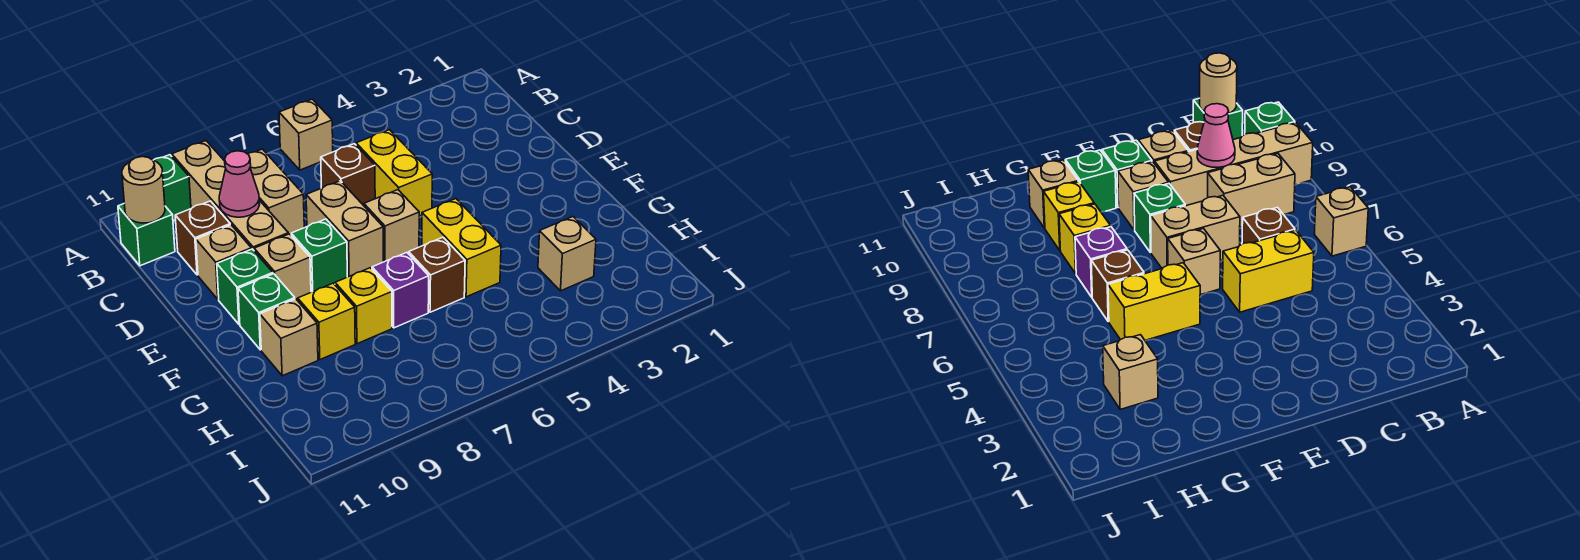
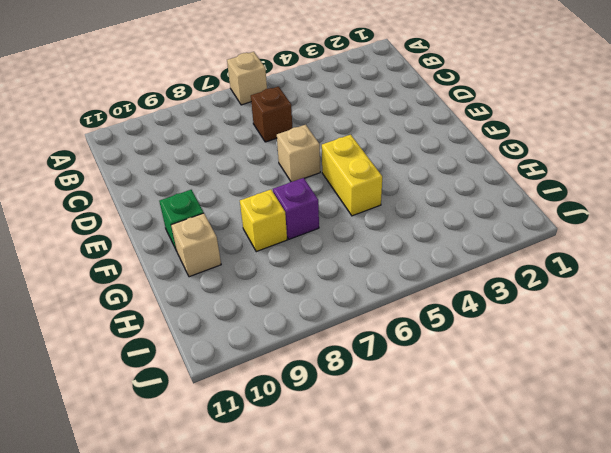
none -> tan 1x4 brick [172,141,288,250]
none -> green 1x1 brick [153,155,191,221]
none -> tan 1x2 brick [248,149,304,235]

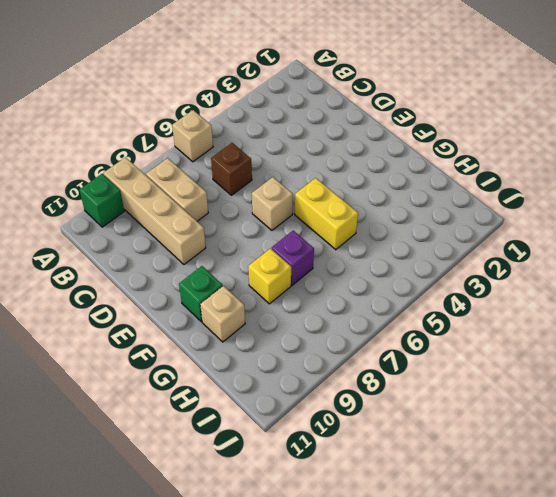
none -> green 1x1 brick [118,204,175,266]
none -> yellow 1x2 brick [356,130,432,216]
none -> brown 1x1 brick [175,201,230,275]

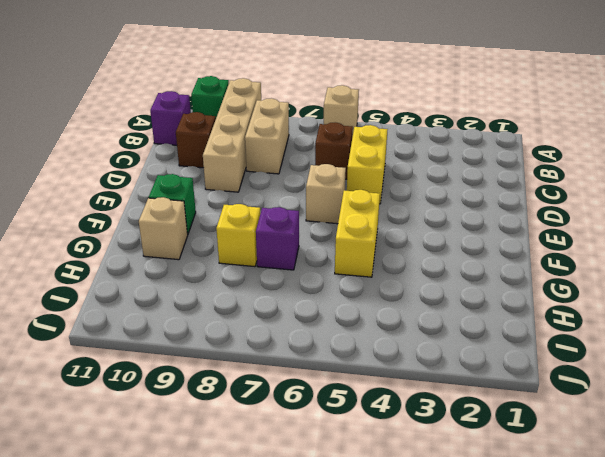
purple 1x1 brick [150,91,191,145] -> green 1x1 brick [118,204,175,266]
none -> tan 1x2 brick [306,181,383,277]
none -> tan 1x1 brick [196,225,251,299]
none -> green 1x1 brick [291,219,347,292]

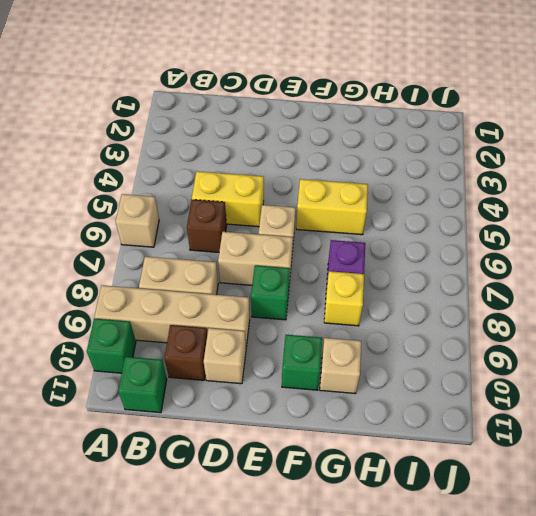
none -> tan 1x1 brick [254,234,311,300]
none -> green 1x1 brick [217,249,273,324]
none -> brown 1x1 brick [409,237,465,312]

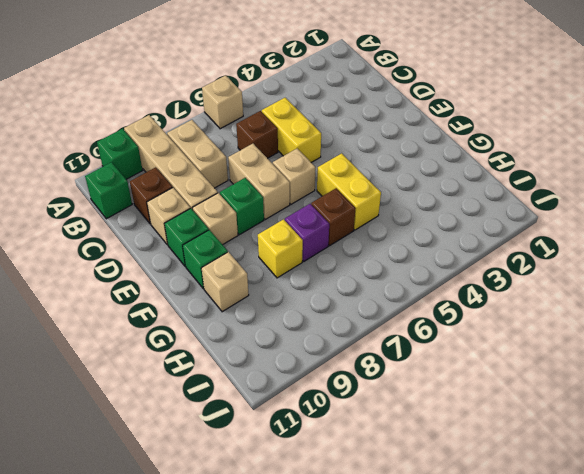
none -> yellow 1x1 brick [297,283,355,360]
none -> tan 1x1 brick [538,217,596,291]
none -> tan 1x1 round brick [122,157,165,223]

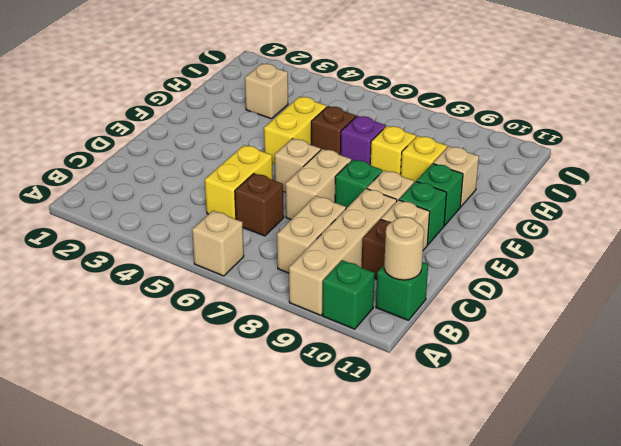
none -> pink 1x1 cone [219,151,260,217]

